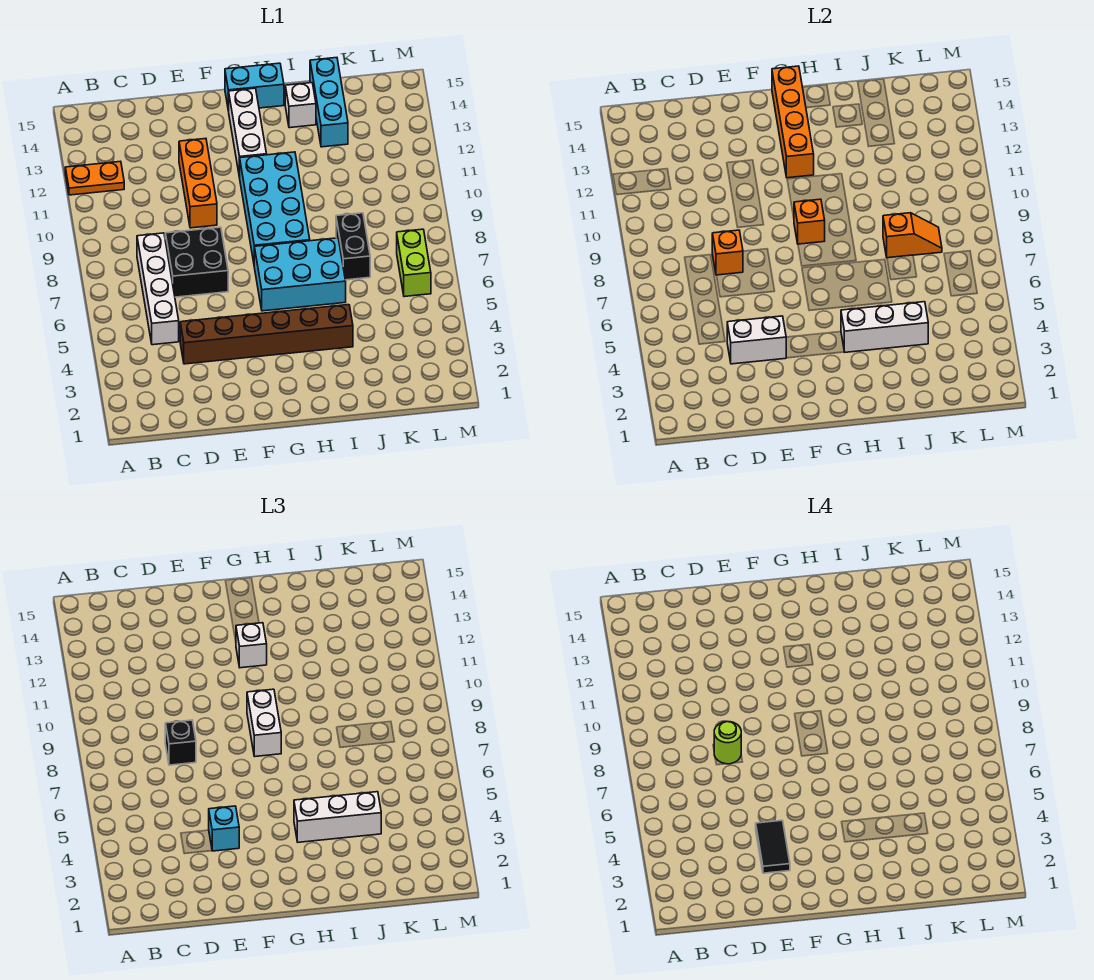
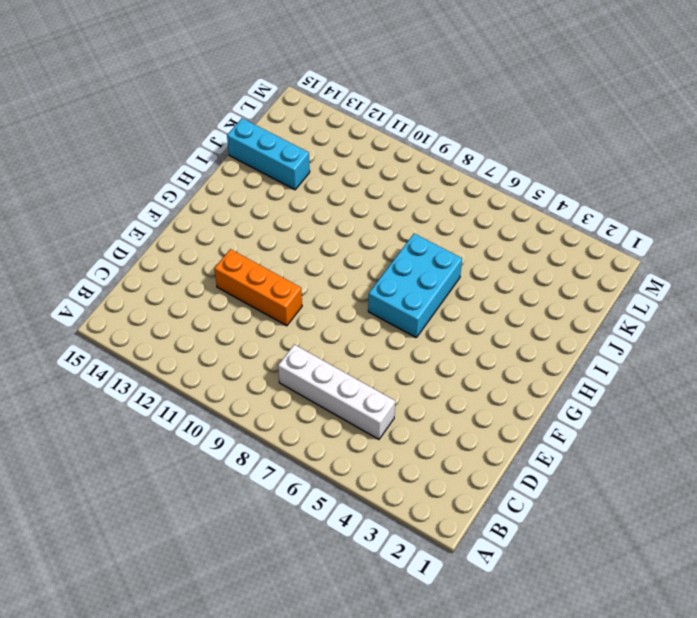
none -> orange 1x2 plate [65,161,124,195]
none -> brown 1x6 brick [180,305,353,364]
none -> black 2x2 brick [165,227,228,297]

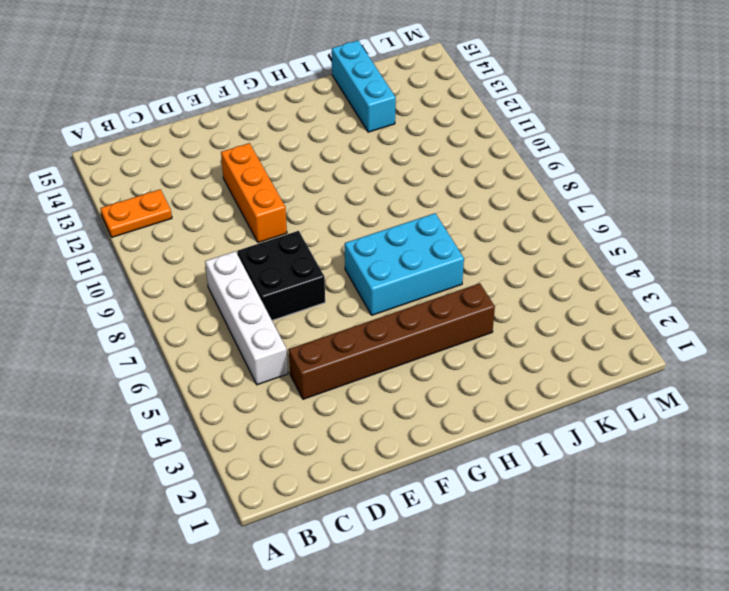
none -> cyan 2x4 brick [240,152,310,262]
none -> white 1x3 brick [229,88,267,178]
none -> cyan 1x2 brick [225,63,284,111]

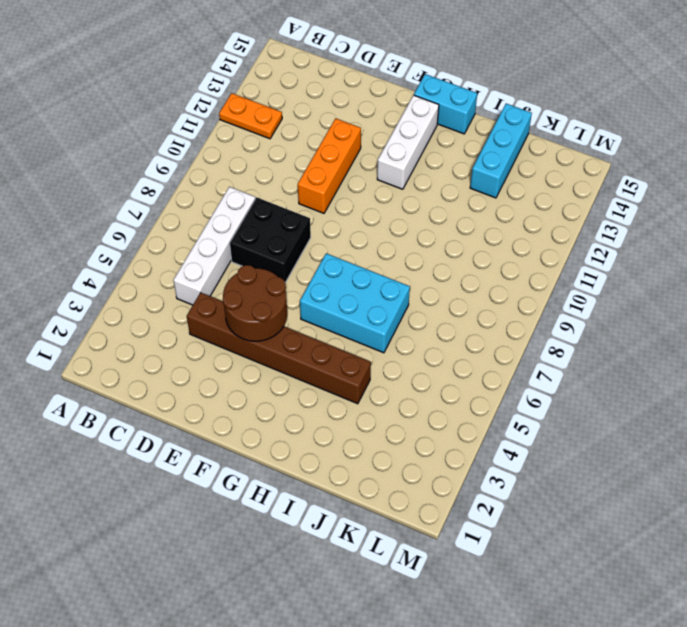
brown 2x2 round brick [223,265,287,341] -> white 1x2 brick [727,316,786,364]
none -> cyan 2x4 brick [240,152,310,262]
none -> white 1x1 brick [285,83,316,128]
none -> black 1x2 brick [336,213,370,280]

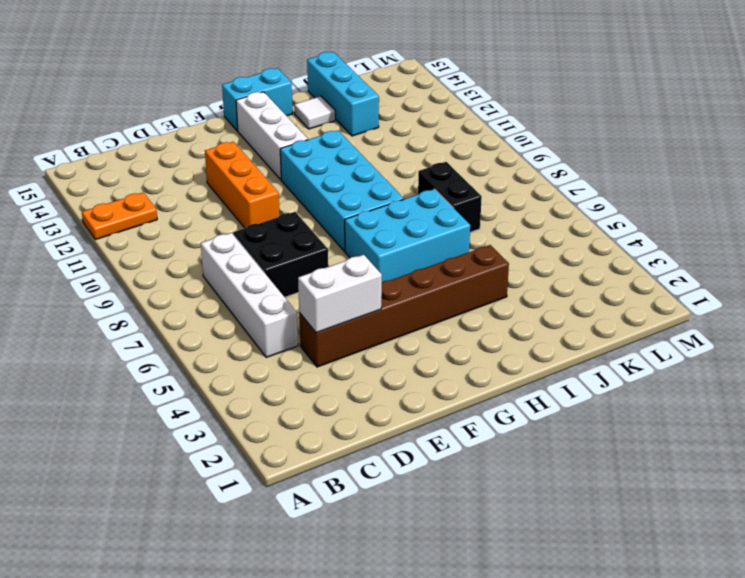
white 1x1 tile [294,96,335,129] -> white 1x1 brick [285,83,316,128]
none -> lime 1x2 brick [397,229,431,297]
none -> orange 1x1 brick [712,230,743,275]
none -> orange 1x1 brick [794,199,825,244]

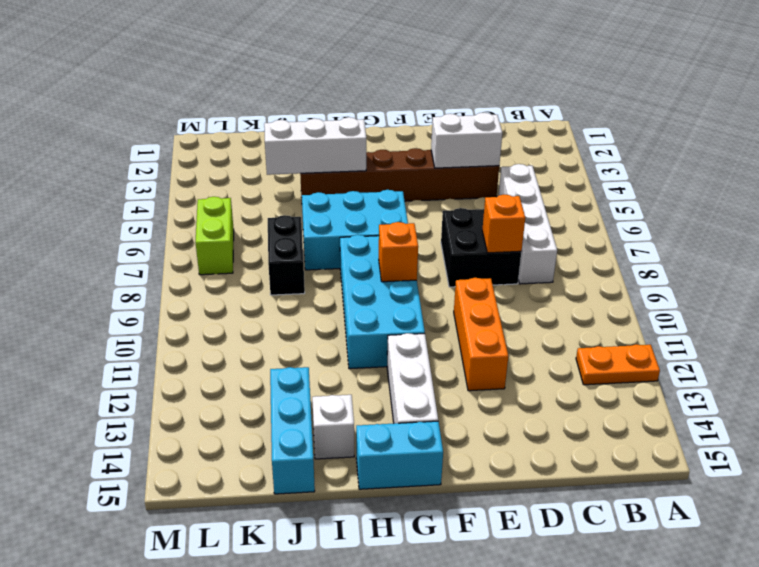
none -> orange 1x4 brick [772,66,814,178]
none -> orange 1x2 slope [883,213,942,258]
none -> black 1x1 brick [165,720,196,765]

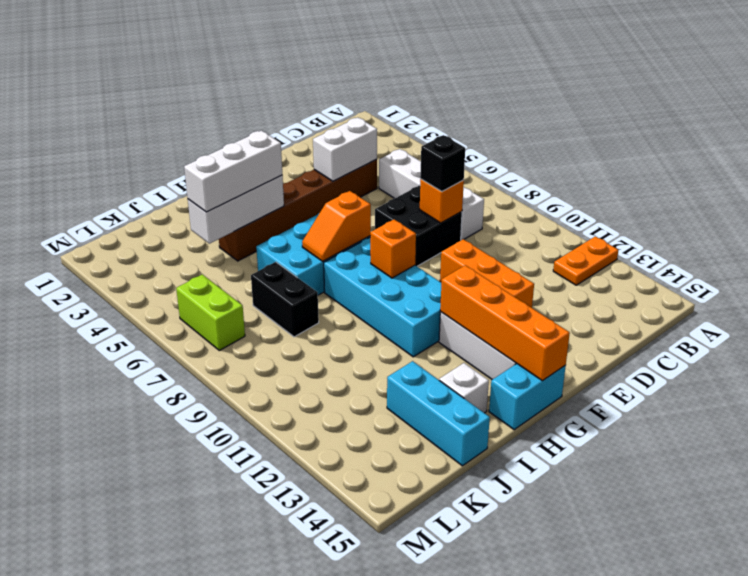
orange 1x2 slope [302,191,371,261] -> orange 1x2 slope moved to [883,213,942,258]
none -> cyan 1x1 brick [209,806,239,851]
none -> white 1x2 brick [247,689,281,756]
none -> white 1x1 brick [236,623,267,668]

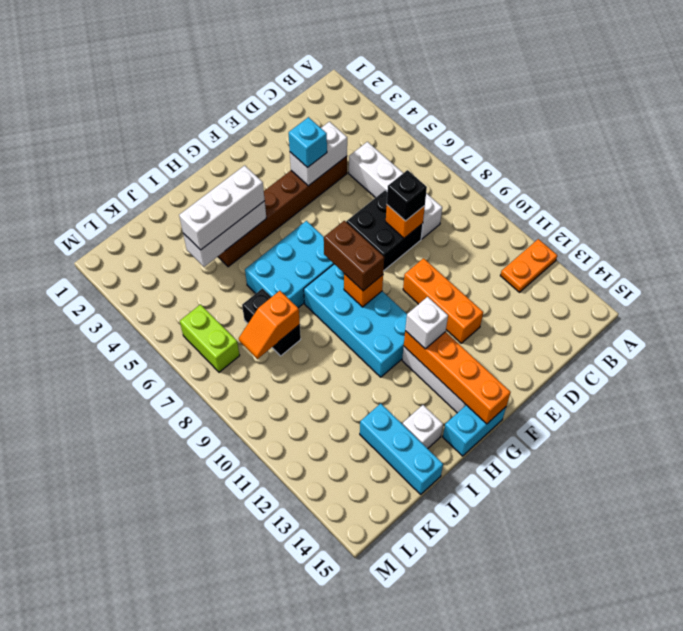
brown 1x2 brick [324,221,384,291] -> white 1x2 brick [247,689,281,756]
none -> lime 1x1 round brick [714,722,741,764]
none -> black 1x2 tile [756,820,790,873]

